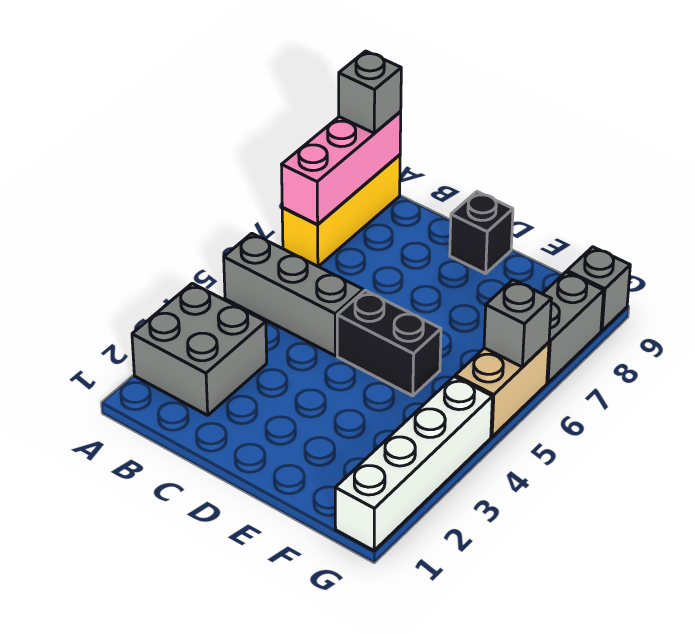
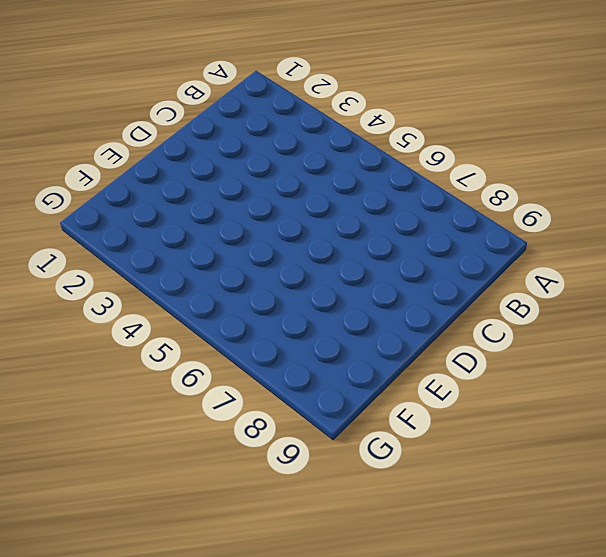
none -> grey 2x2 brick [132,283,267,415]
none -> grey 1x3 brick [224,233,363,356]
none -> yellow 1x3 brick [282,155,400,267]

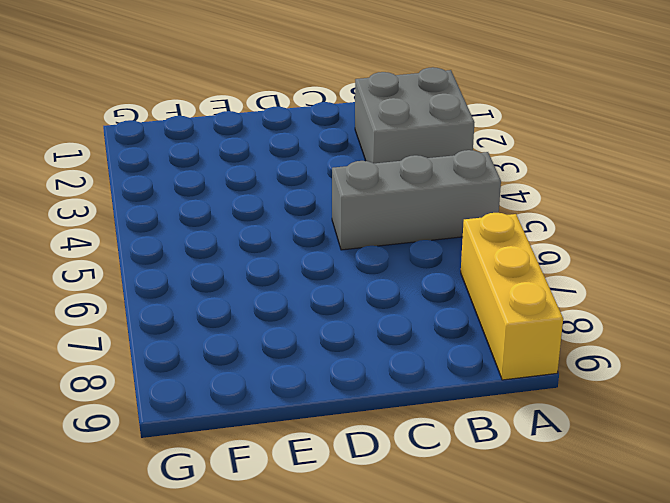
none -> black 1x2 brick [337,290,441,396]
none -> black 1x1 brick [450,192,513,274]
none -> white 1x4 brick [335,377,492,551]

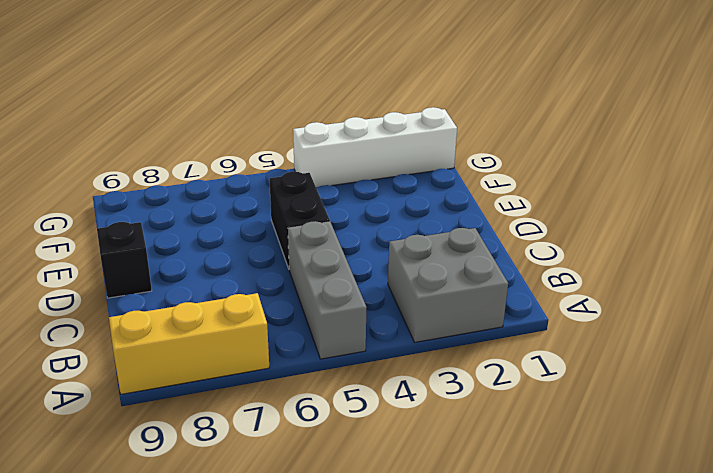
none -> tan 1x2 brick [455,342,549,437]
none -> grey 1x2 brick [543,272,604,383]
none -> grey 1x1 brick [567,247,630,331]

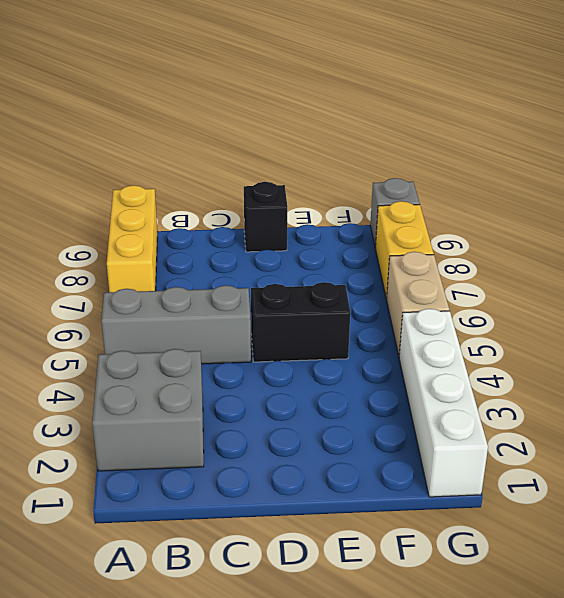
yellow 1x2 brick [376,201,434,299] -> grey 1x2 brick [543,272,604,383]
none -> pink 1x3 brick [282,112,401,225]
none -> grey 1x1 brick [484,280,551,367]
none -> grey 1x1 brick [339,51,401,133]

